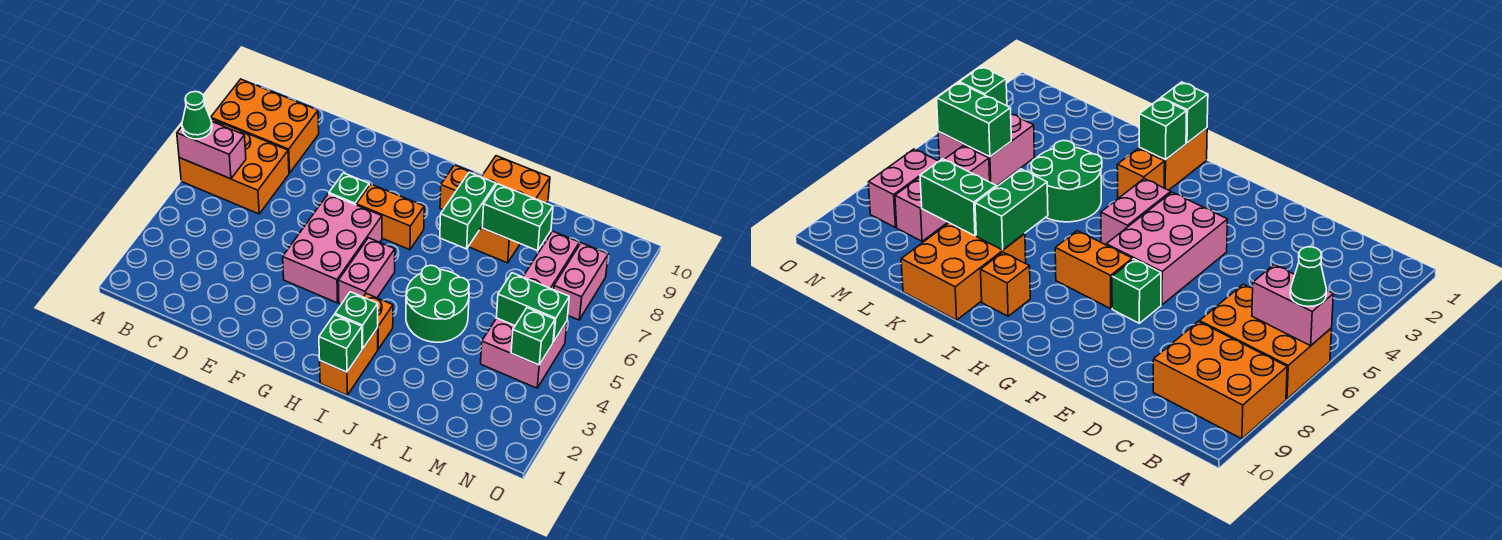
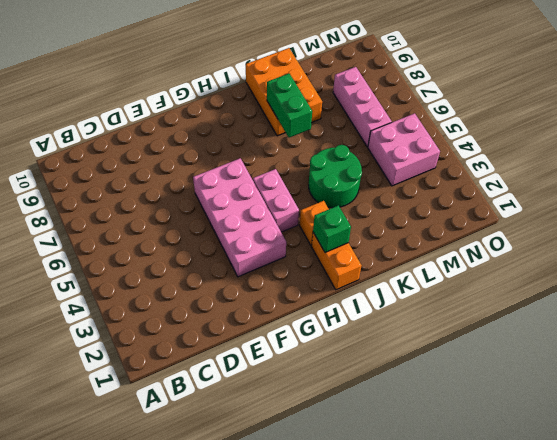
pink 2x4 brick [193,158,286,277] -> pink 2x3 brick [283,194,382,303]
none -> orange 2x3 brick [179,118,289,214]
none -> orange 2x3 brick [211,79,319,173]
none -> green 1x1 brick [329,173,369,205]

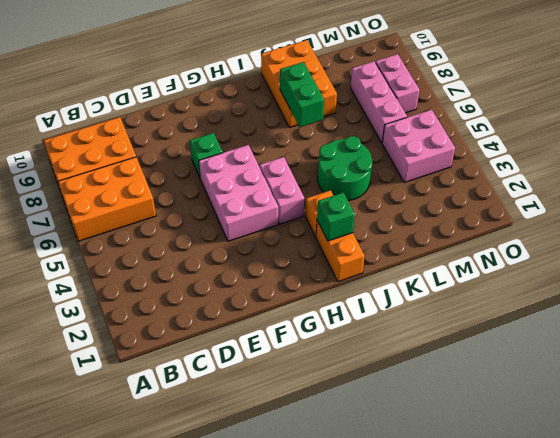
none -> orange 1x2 brick [356,184,424,250]
none -> orange 1x1 brick [440,165,481,210]
none -> pink 1x2 brick [177,121,246,179]

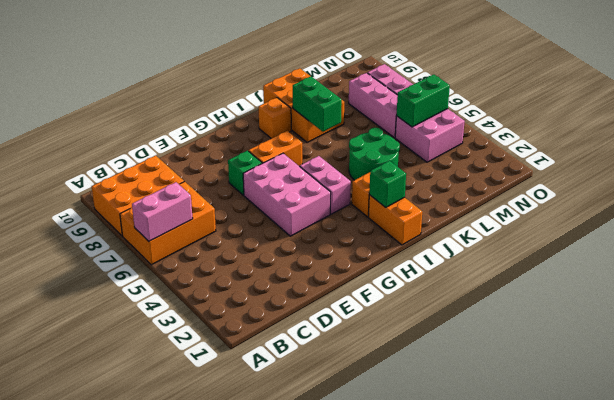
none -> green 1x1 brick [319,315,362,372]
none -> green 1x2 brick [482,184,553,251]
none -> green 1x1 brick [511,308,555,365]

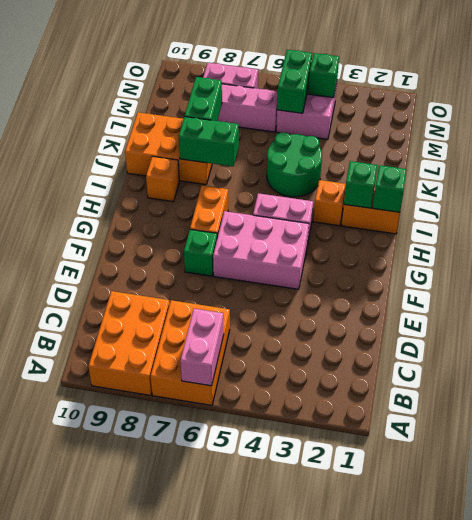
none -> green 1x1 cone [182,92,212,139]

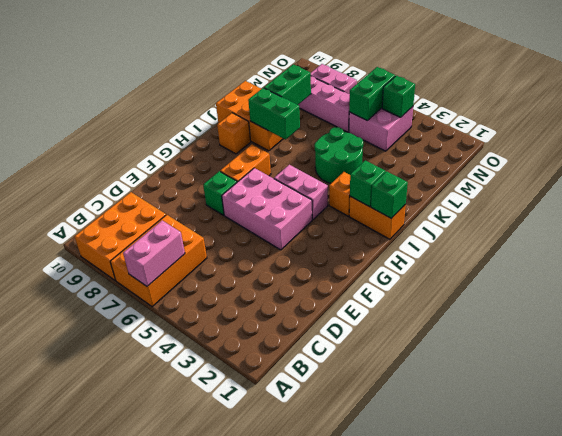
none -> green 1x1 cone [182,92,212,139]

